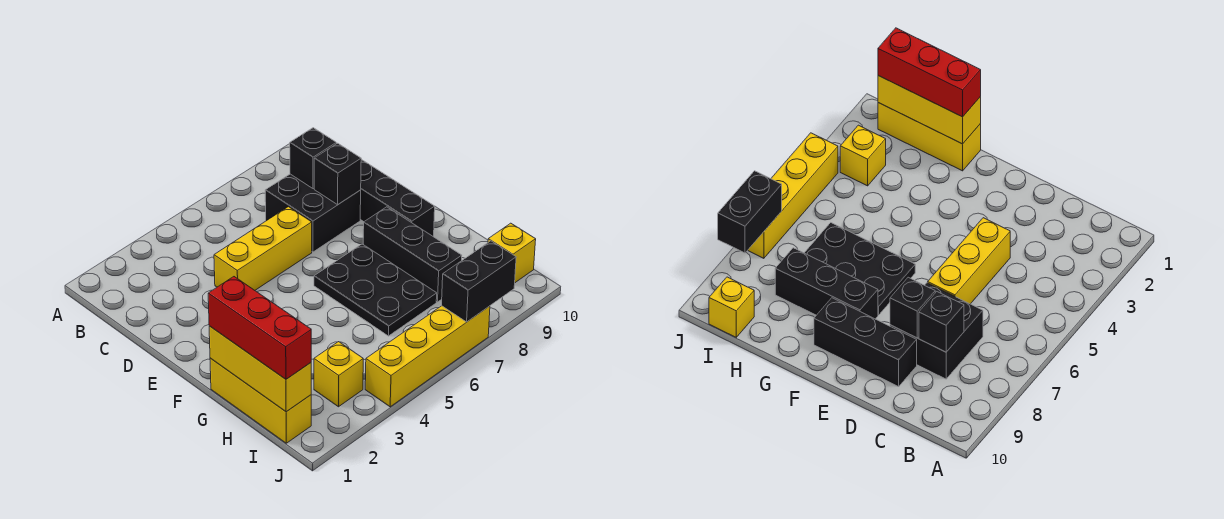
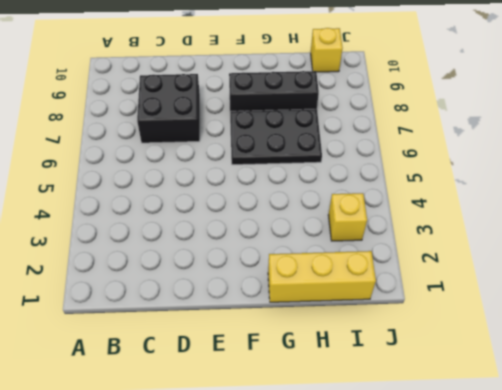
none -> yellow 1x3 brick [214,207,312,290]
none -> black 1x3 brick [360,159,435,237]
none -> yellow 1x4 brick [365,306,490,407]

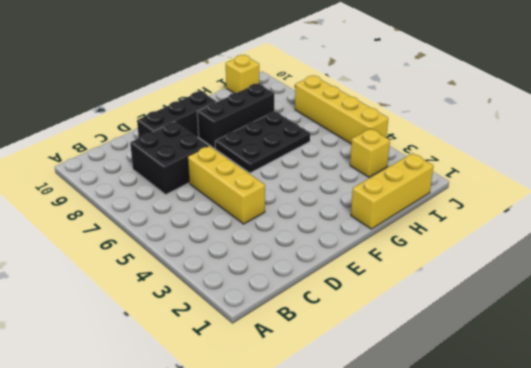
none -> black 1x1 brick [290,128,336,189]
none -> black 1x1 brick [314,143,361,205]
none -> yellow 1x3 brick [209,326,311,412]

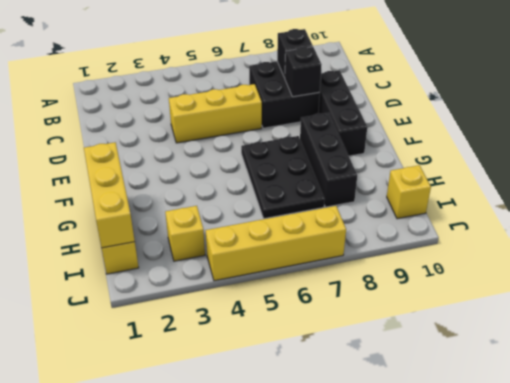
none -> black 1x2 brick [442,241,516,322]
none -> red 1x3 brick [208,277,311,379]

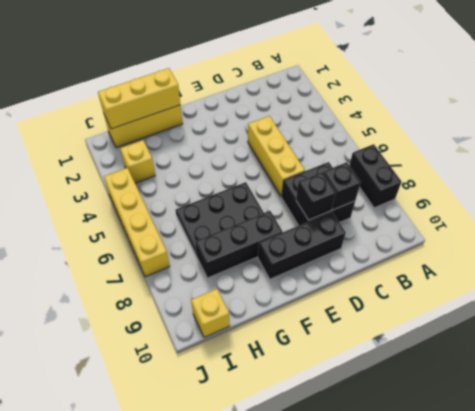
black 1x2 brick [349,144,402,208] -> black 1x2 brick moved to [442,241,516,322]
none -> red 1x3 brick [208,277,311,379]

